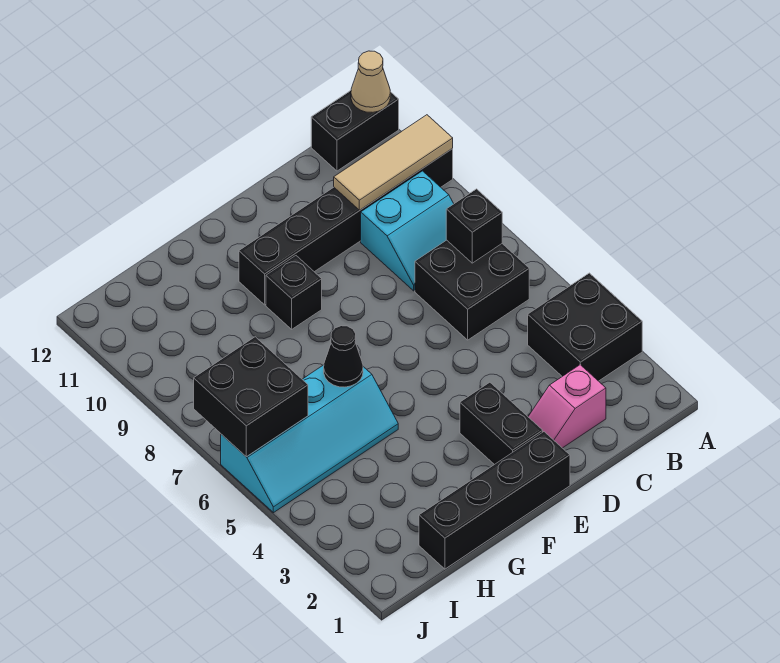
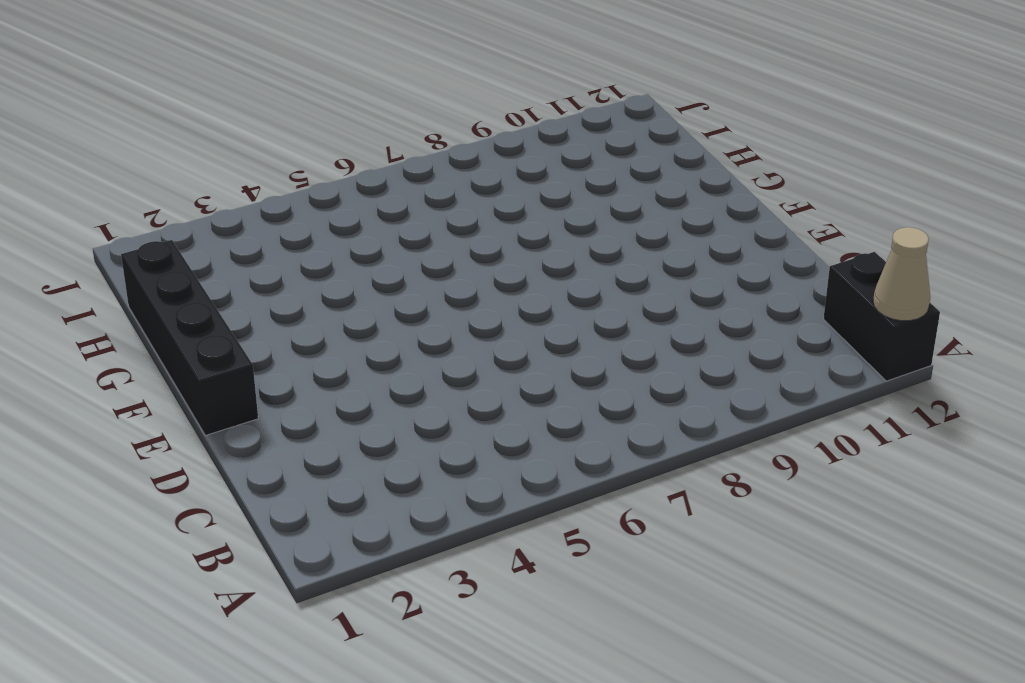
none -> black 2x2 brick [528,273,642,381]
none -> black 1x6 brick [239,149,453,305]
none -> black 2x2 brick [415,240,529,340]

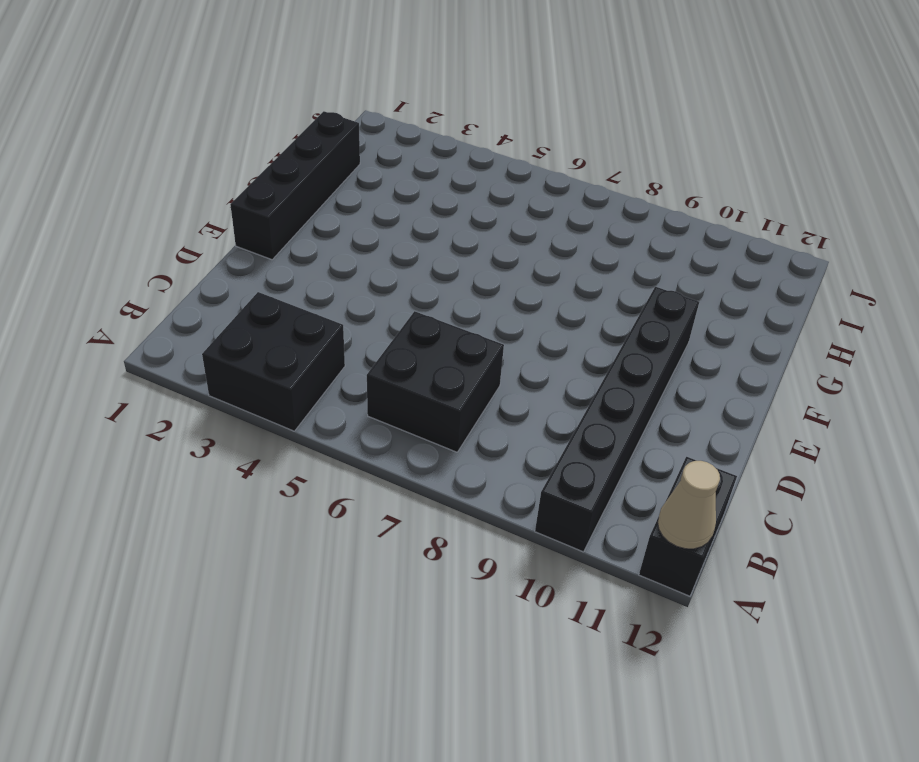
none -> cyan 2x2 slope [361,171,454,291]
none -> pink 1x2 slope [528,365,606,448]
none -> black 1x2 brick [460,382,543,465]

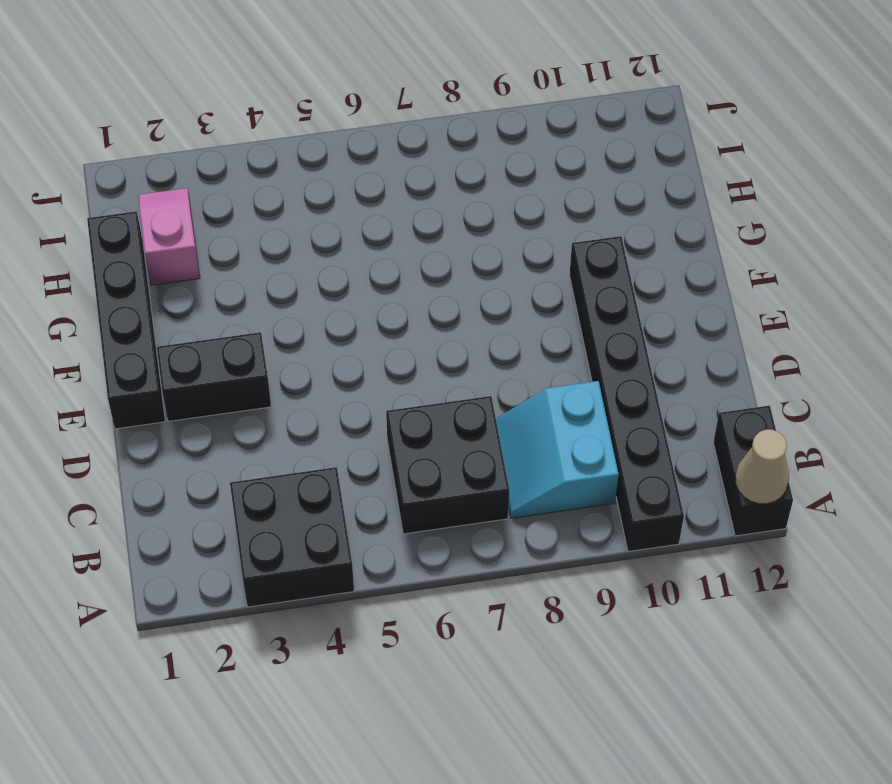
pink 1x2 slope [139,188,200,285] -> pink 1x2 slope moved to [528,365,606,448]
none -> black 1x1 brick [266,256,322,329]
none -> cyan 2x4 slope [221,365,398,513]
none -> tan 1x3 tile [334,115,453,210]

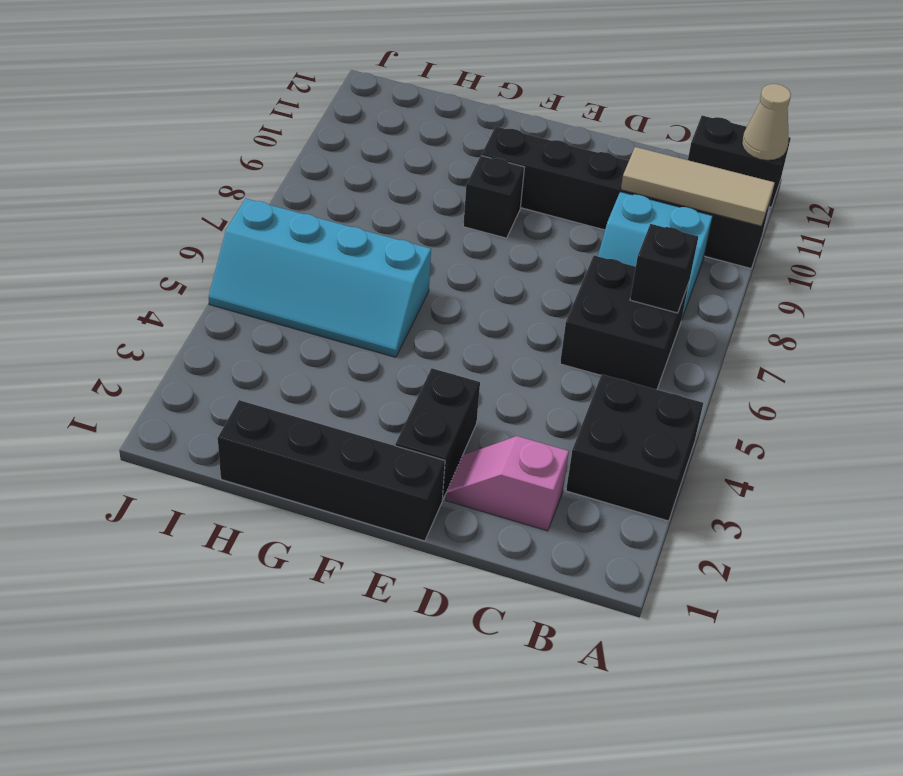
none -> black 1x1 cone [324,326,363,387]
none -> black 2x2 brick [194,337,308,457]

